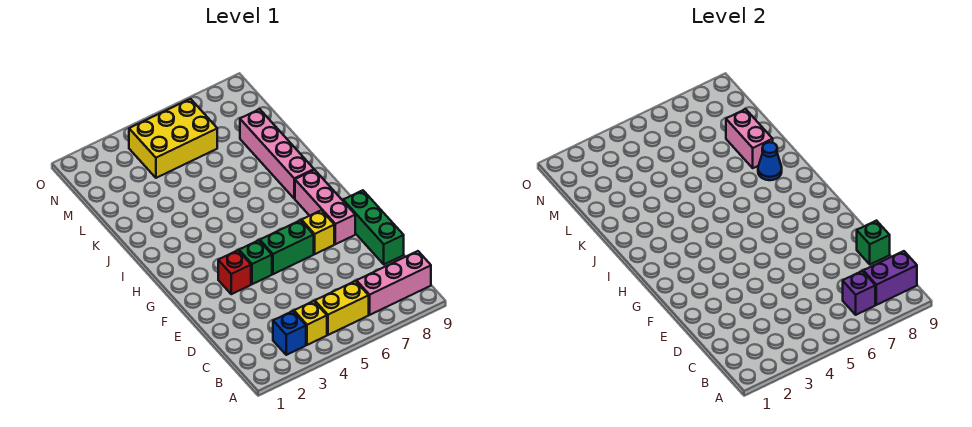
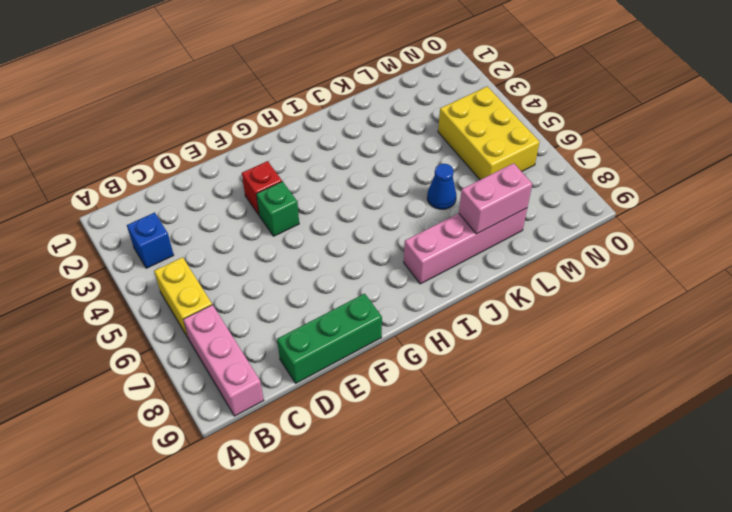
blue 1x1 cone [427,164,456,209] -> blue 1x1 cone moved to [758,142,782,180]
none -> yellow 1x1 brick [294,301,327,345]
none -> green 1x2 brick [260,220,314,274]
none -> yellow 1x1 brick [302,210,334,254]

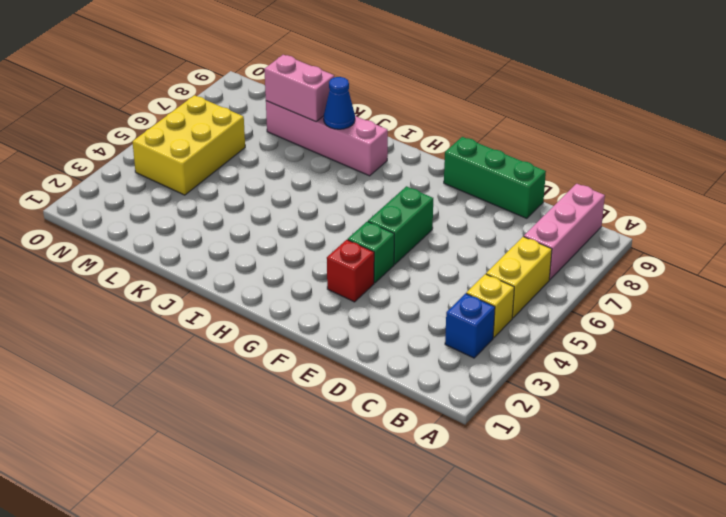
none -> yellow 1x1 brick [302,210,334,254]
none -> pink 1x3 brick [295,170,355,244]
none -> purple 1x1 brick [843,271,875,315]

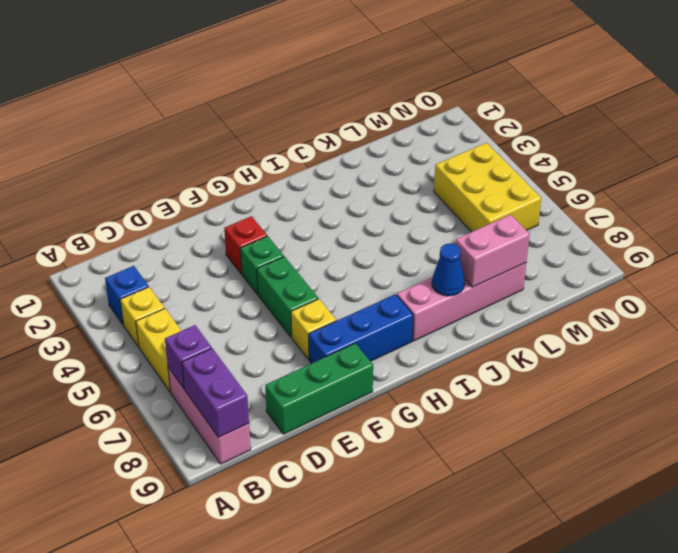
blue 1x3 brick [309,294,413,363] -> pink 1x3 brick [295,170,355,244]
none -> green 1x1 brick [857,221,890,264]

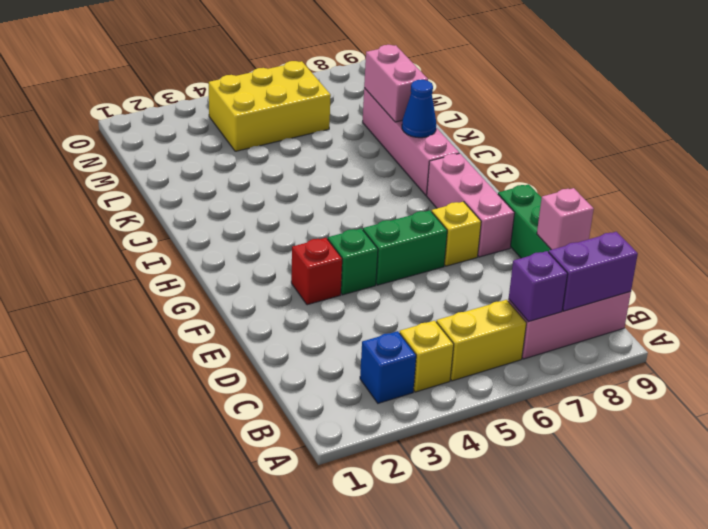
pink 1x1 brick [537,188,594,250] -> green 1x1 brick [857,221,890,264]

